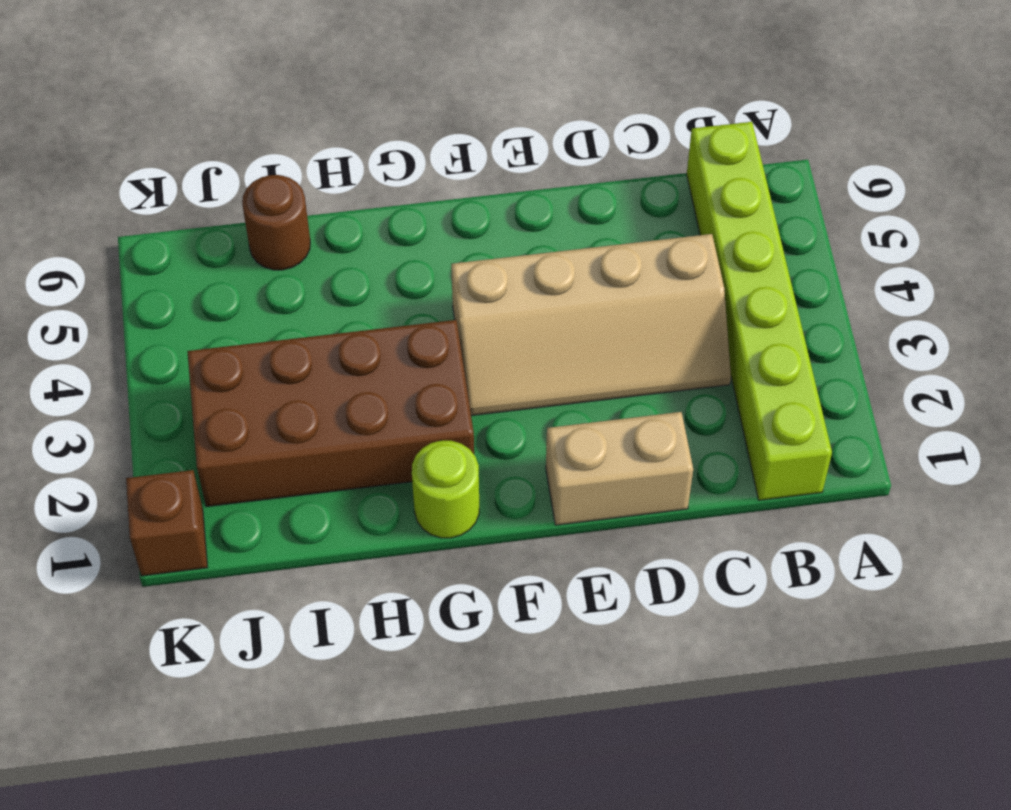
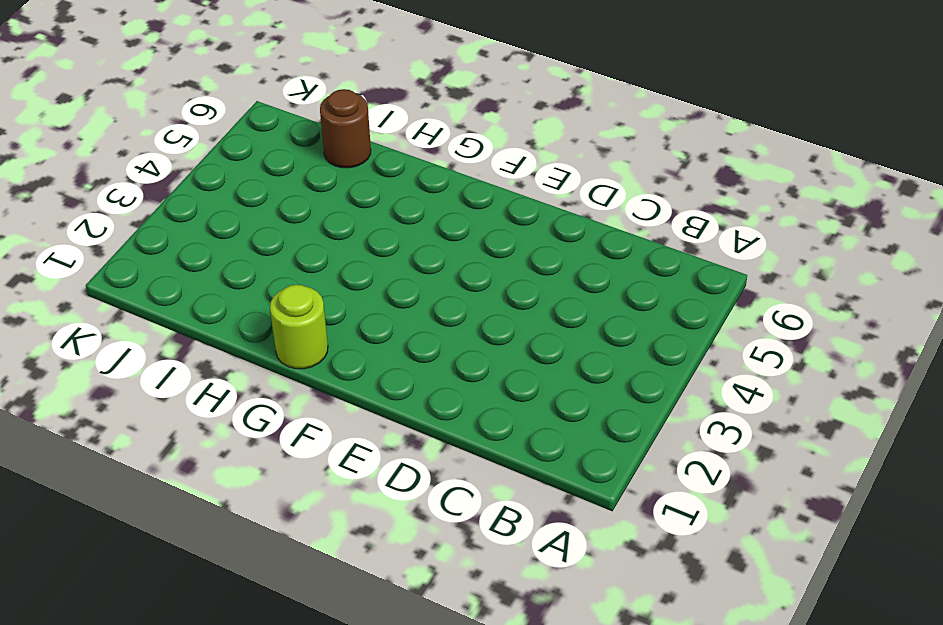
none -> lime 1x6 brick [687,122,832,500]
none -> tan 2x4 slope [451,234,731,416]

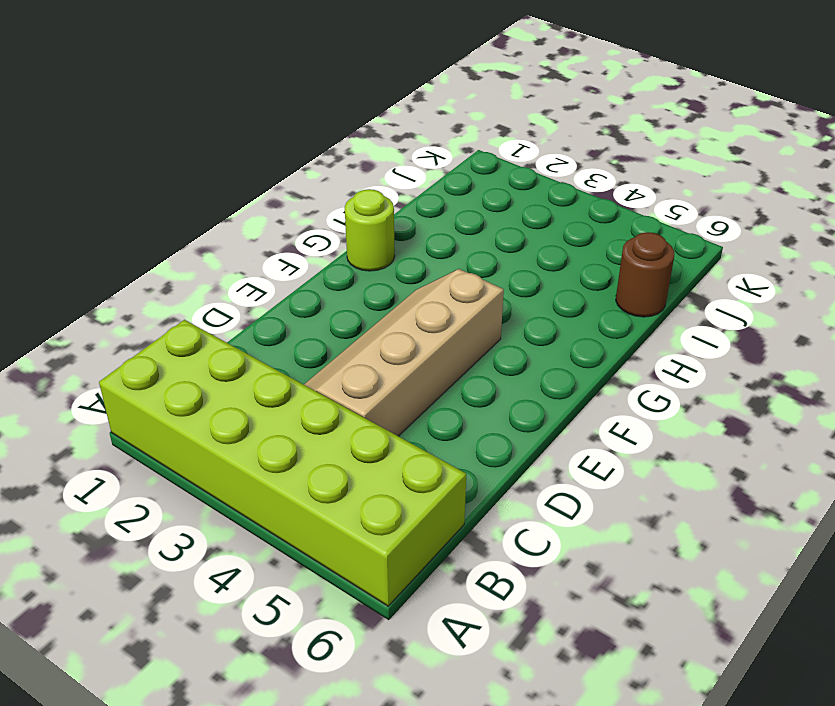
lime 2x6 brick [99,320,466,606] -> lime 1x6 brick [687,122,832,500]
none -> tan 1x2 brick [546,412,693,525]
none -> brown 2x4 brick [187,320,474,507]

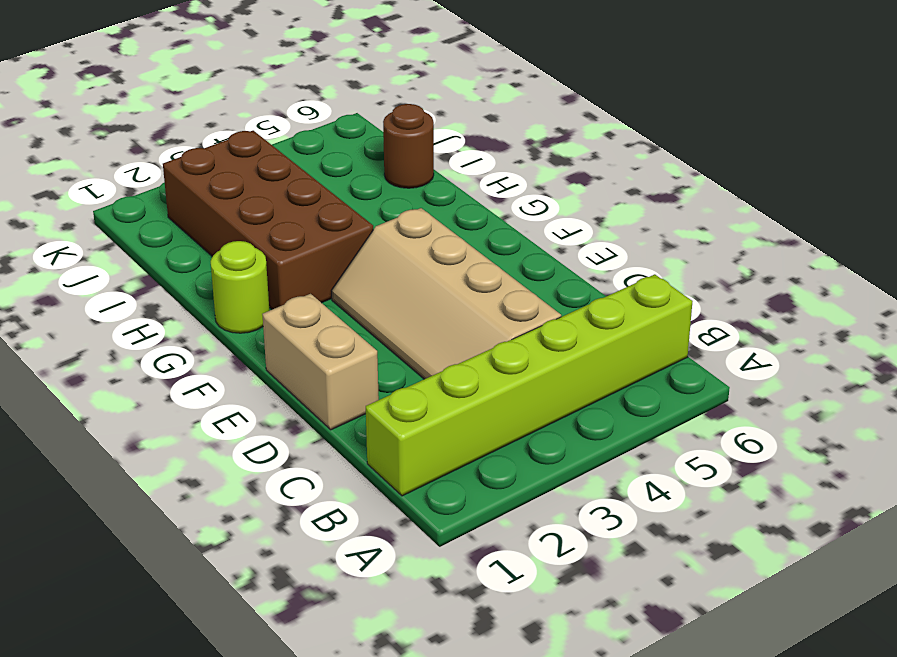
none -> brown 1x1 brick [126,470,208,576]

